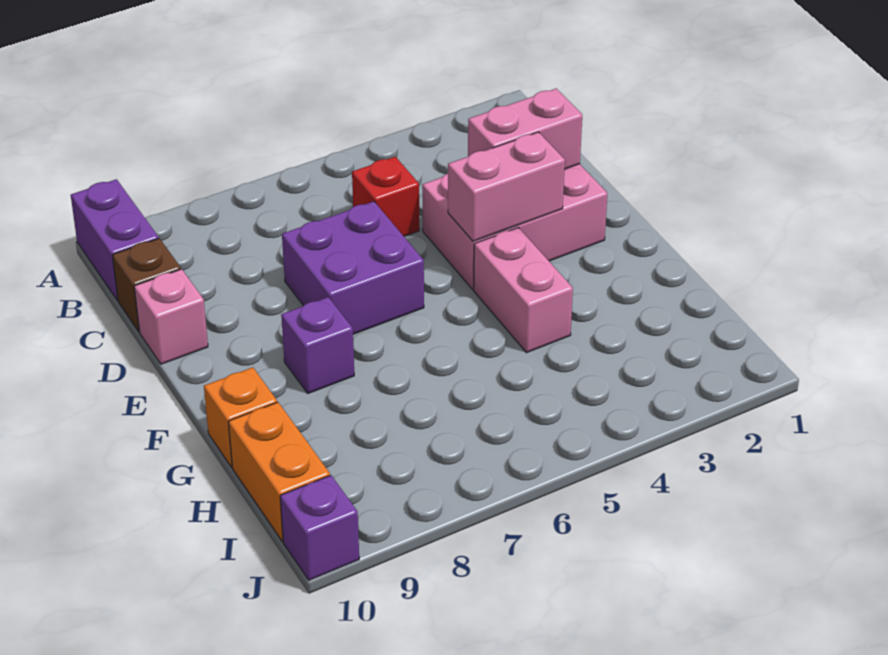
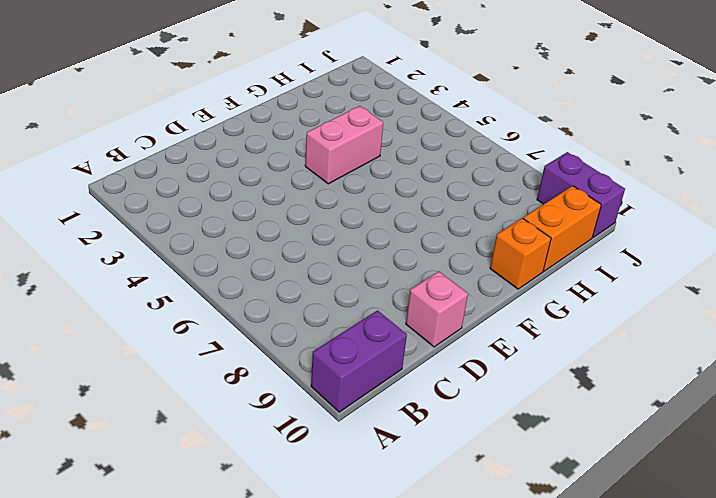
purple 1x2 brick [537,152,625,237] -> purple 1x1 brick [280,475,359,580]
none -> red 1x1 brick [352,157,419,236]
none -> brown 1x1 brick [112,238,181,332]
none -> pink 2x3 brick [422,164,607,289]

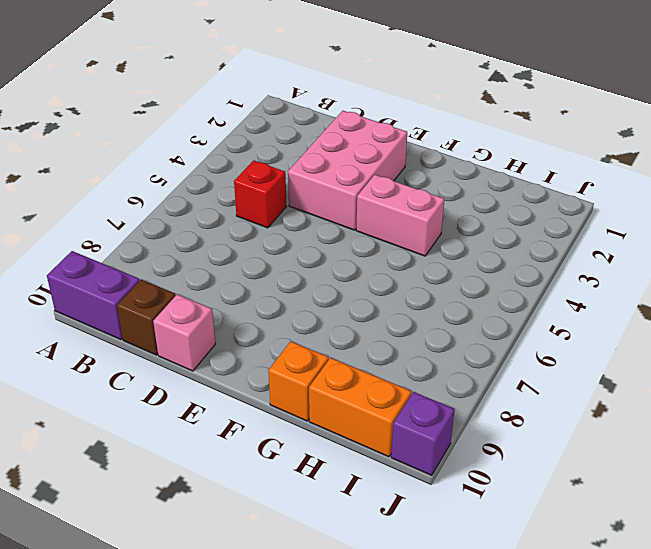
none -> purple 2x2 brick [282,201,424,334]
none -> purple 1x1 brick [281,297,354,393]
none -> pink 1x2 brick [468,88,582,169]

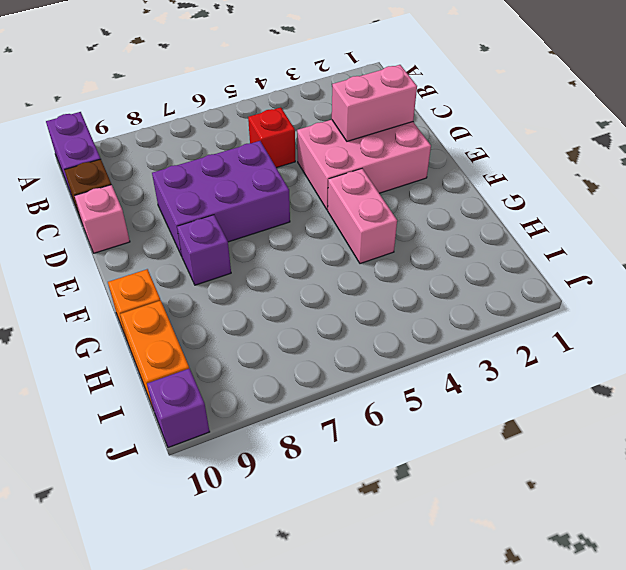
purple 2x3 brick [152,141,290,256] -> purple 2x2 brick [282,201,424,334]
none -> pink 1x2 brick [448,132,565,241]

